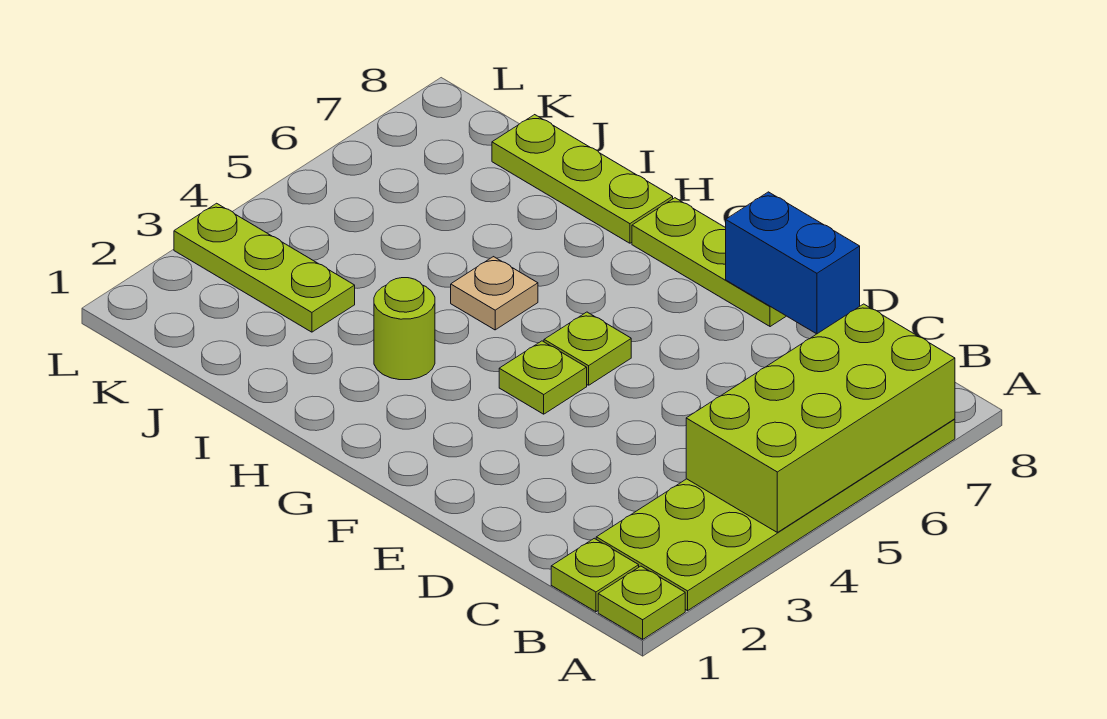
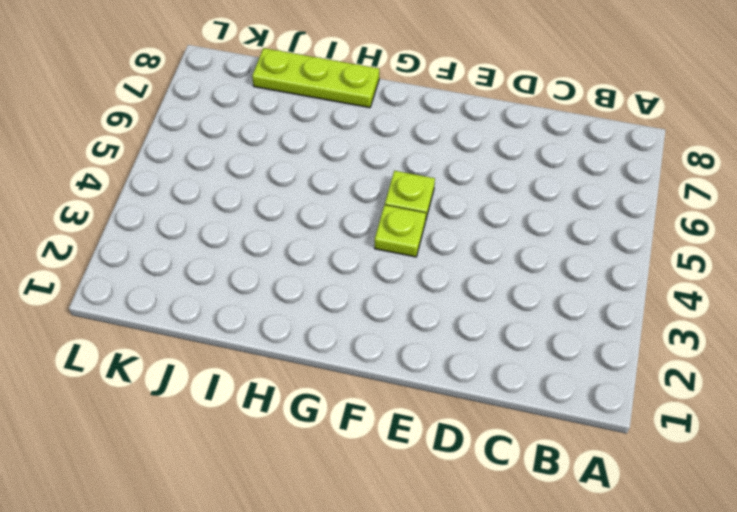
none -> lime 1x1 plate [598,566,685,639]
none -> lime 2x6 plate [596,419,955,611]
none -> lime 1x1 plate [551,538,639,612]

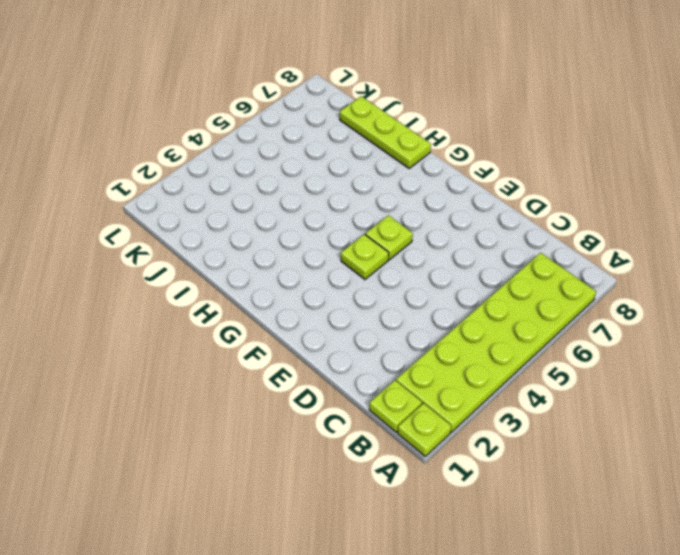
none -> lime 1x3 plate [632,198,786,327]
none -> lime 1x1 round brick [374,278,435,380]
none -> tan 1x1 plate [451,257,538,330]

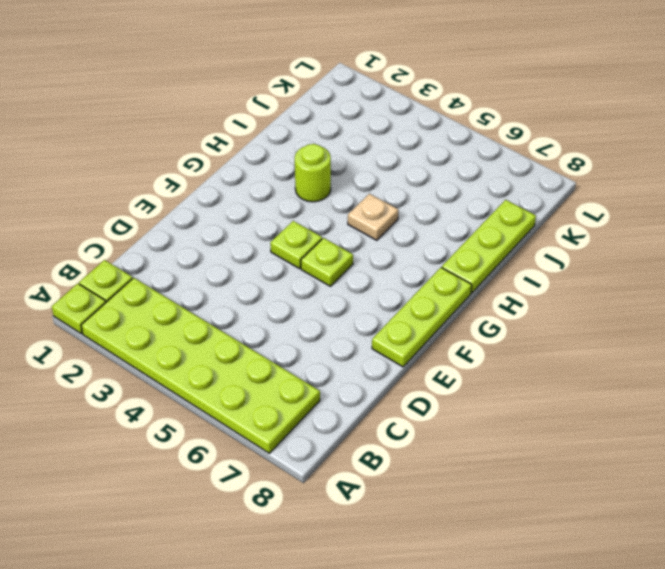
none -> lime 1x3 plate [174,203,355,332]
none -> lime 2x4 brick [686,304,955,532]
none -> blue 1x2 brick [726,192,860,334]

